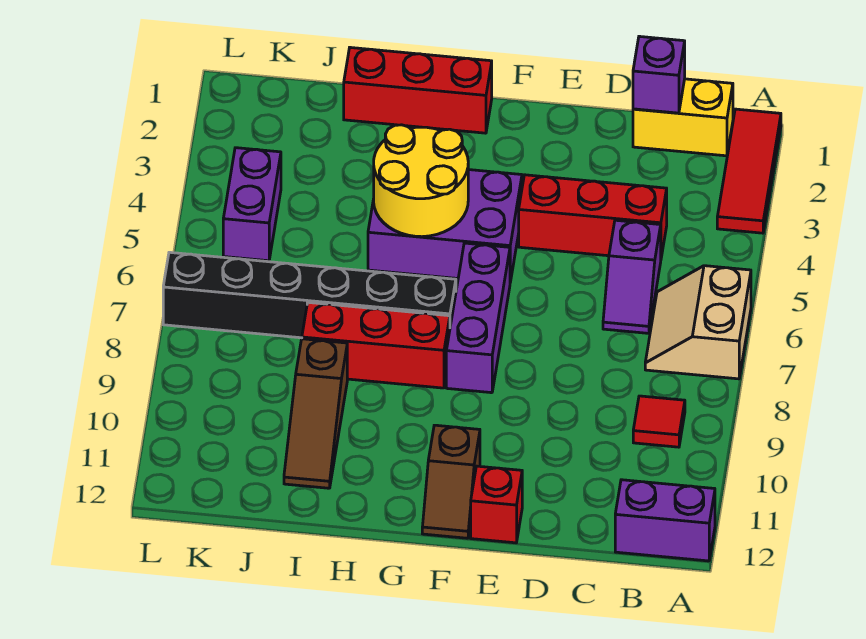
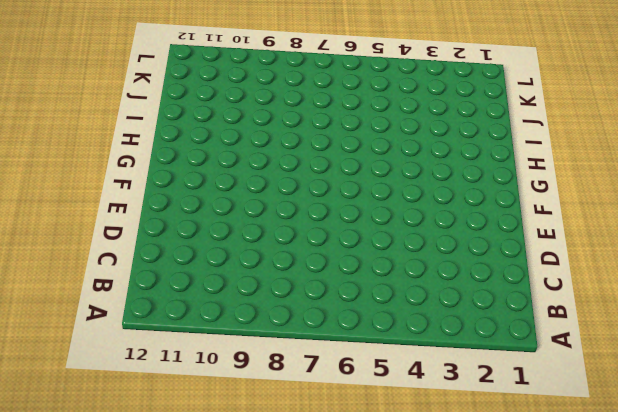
none -> red 1x3 tile [717,109,781,233]
none -> tan 2x2 slope [645,266,751,379]
none -> purple 1x2 brick [615,480,715,561]

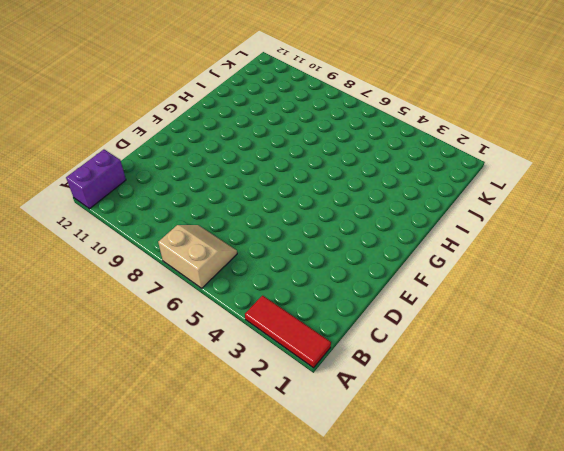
none -> yellow 1x2 brick [633,79,733,156]
none -> red 1x1 tile [633,396,685,447]
none -> red 1x3 brick [519,175,667,257]

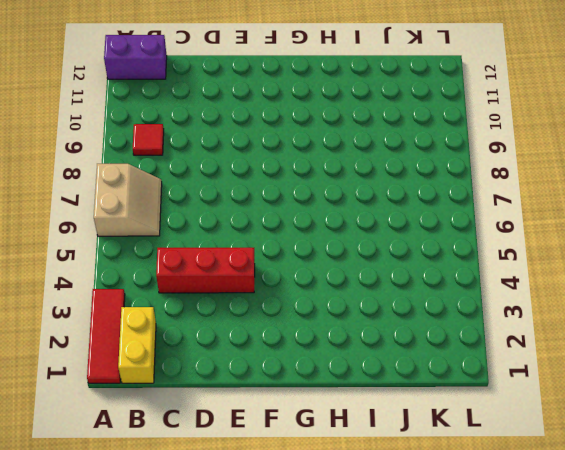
yellow 1x2 brick [118,307,156,383] -> yellow 1x2 brick turned to [633,79,733,156]
none -> purple 1x2 slope [603,220,661,333]
none -> red 1x1 brick [471,466,522,543]
none -> purple 2x3 brick [368,170,522,282]

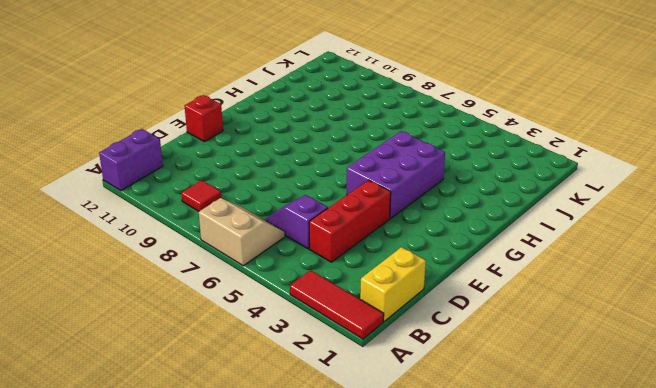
none -> purple 1x3 brick [446,243,510,393]
none -> brown 1x2 slope [422,425,480,538]
none -> red 1x3 brick [344,47,492,133]

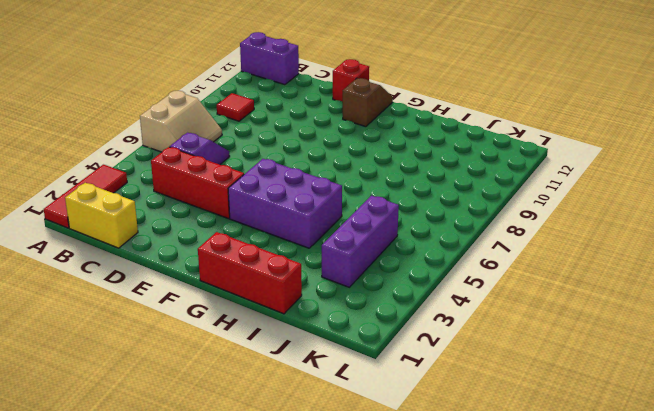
purple 1x3 brick [322,196,399,287] -> purple 1x3 brick moved to [446,243,510,393]
none -> black 1x6 brick [163,252,456,338]
none -> red 1x3 brick [302,302,450,388]
none -> brown 1x3 slope [284,339,347,488]

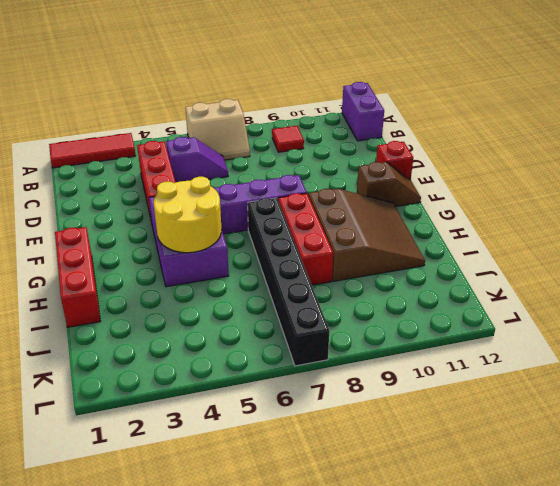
brown 3x3 slope [309,189,425,281] -> brown 1x3 slope [284,339,347,488]
none -> yellow 1x2 brick [633,79,733,156]
none -> purple 1x2 brick [223,148,281,261]
none -> purple 1x1 brick [633,36,685,113]

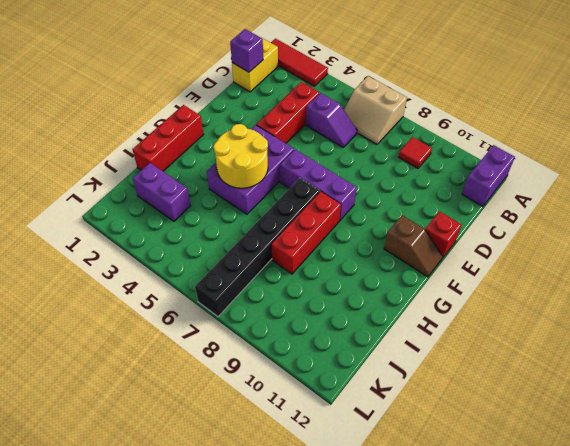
purple 1x2 brick [133,163,191,221] -> purple 1x2 brick moved to [223,148,281,261]
none -> brown 1x3 slope [284,339,347,488]

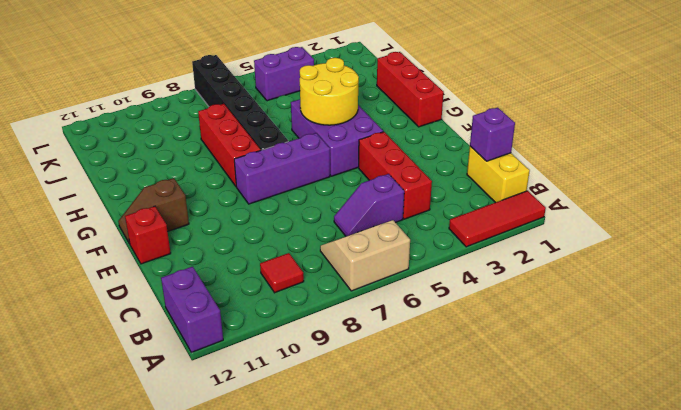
none -> brown 1x3 slope [284,339,347,488]

